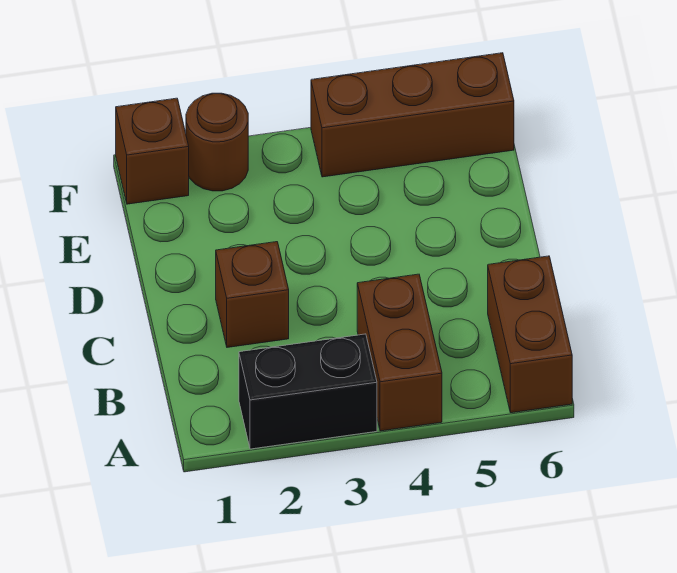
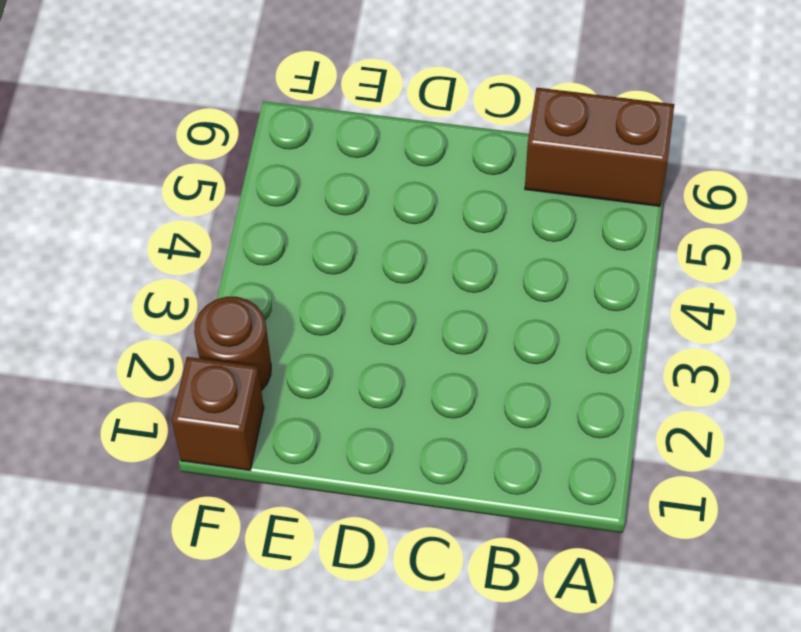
none -> black 1x2 brick [239,334,377,449]
none -> brown 1x2 brick [357,274,442,431]

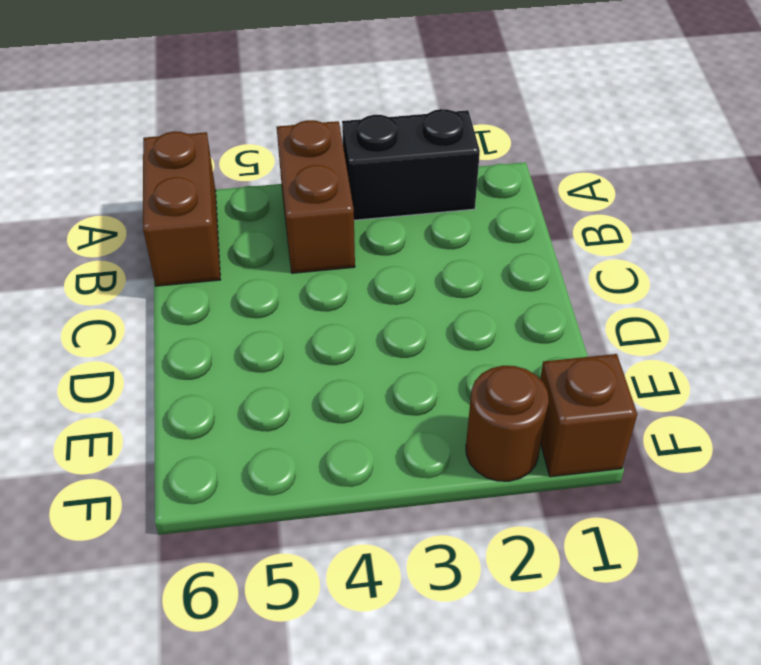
none -> brown 1x1 brick [216,242,289,347]
none -> brown 1x3 brick [311,53,514,177]

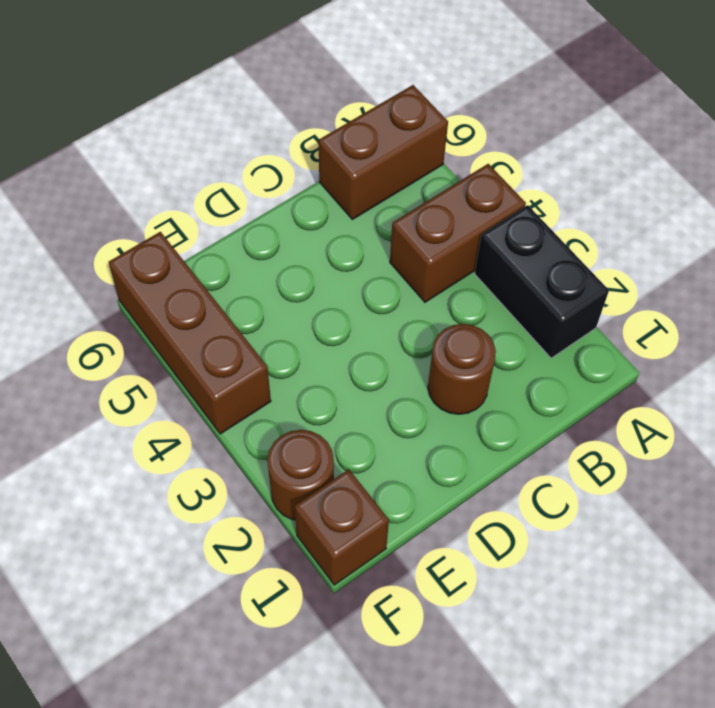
brown 1x1 round brick [428,324,496,414] -> brown 1x1 brick [216,242,289,347]

